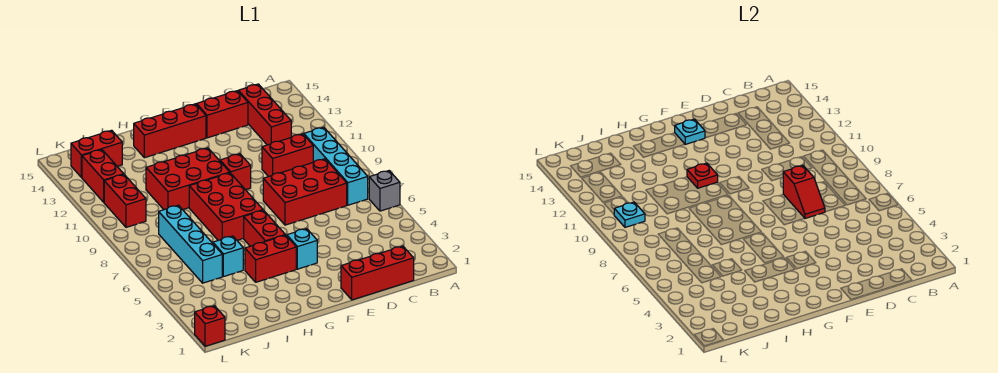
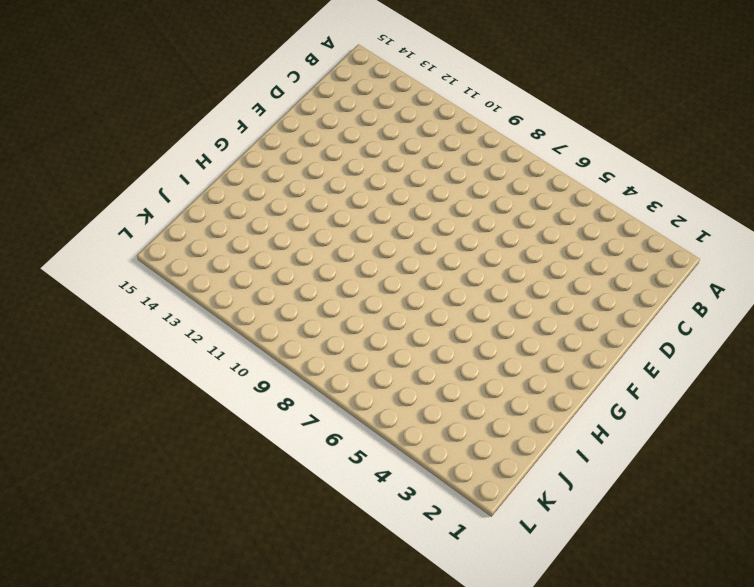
none -> grey 1x1 brick [369,171,400,211]
none -> cyan 1x4 brick [304,127,368,205]
none -> red 1x3 brick [341,246,414,300]

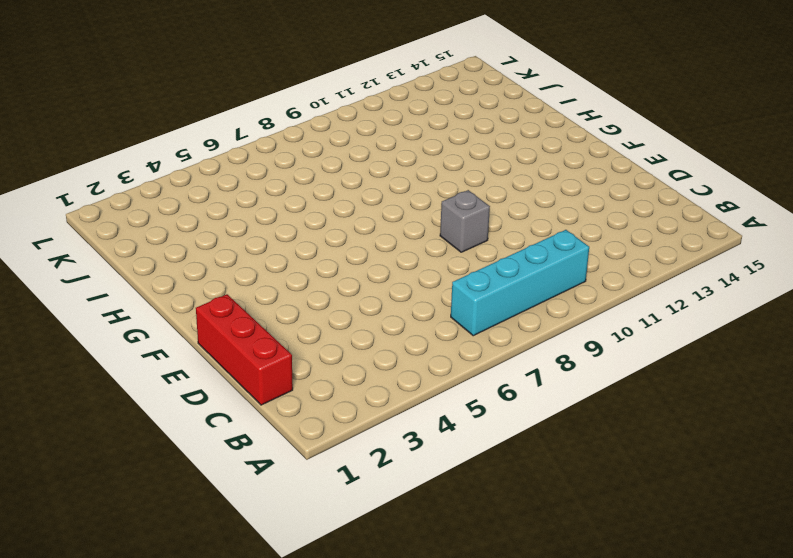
grey 1x1 brick [440,190,490,252] -> grey 1x1 brick moved to [369,171,400,211]
none -> red 2x3 brick [263,159,347,225]
none -> red 1x2 brick [262,134,313,177]
none -> red 1x3 brick [238,84,291,145]

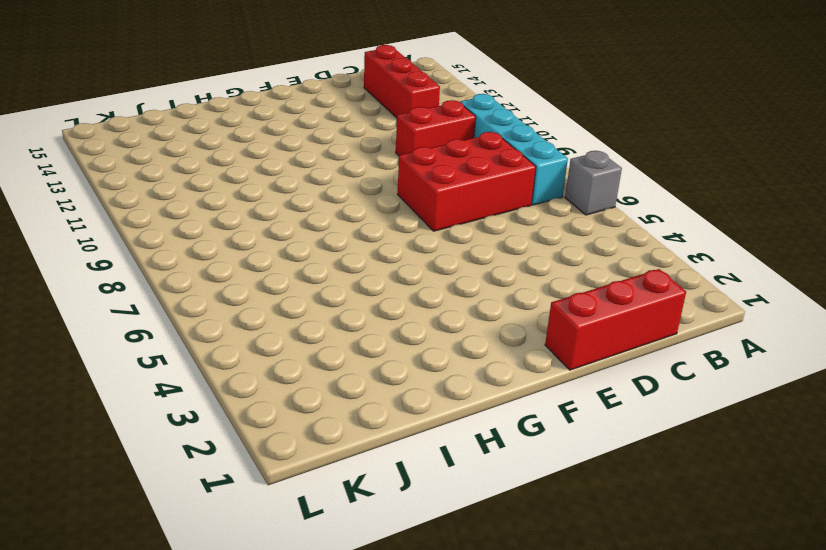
none -> red 1x2 brick [197,91,248,138]
none -> cyan 1x1 brick [287,229,317,269]
none -> red 1x1 brick [220,154,251,190]

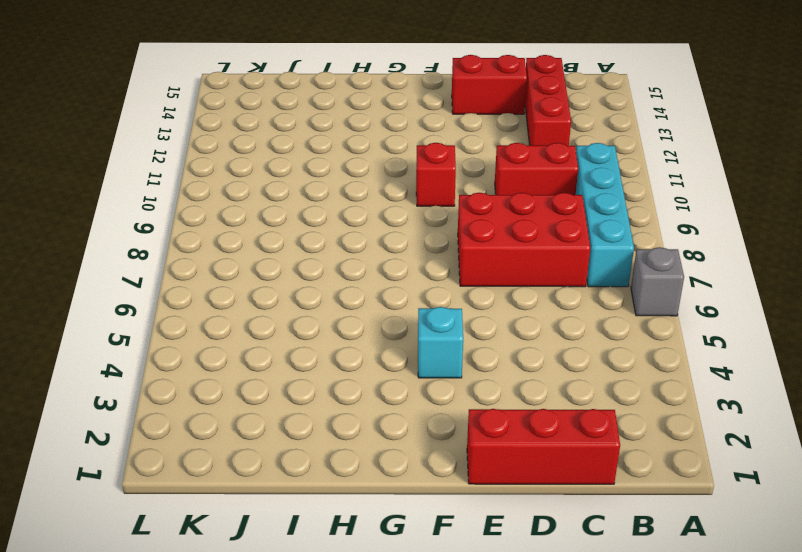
none -> red 1x3 brick [134,104,206,158]
none -> red 1x2 brick [245,235,296,282]
none -> red 1x2 brick [244,210,285,246]

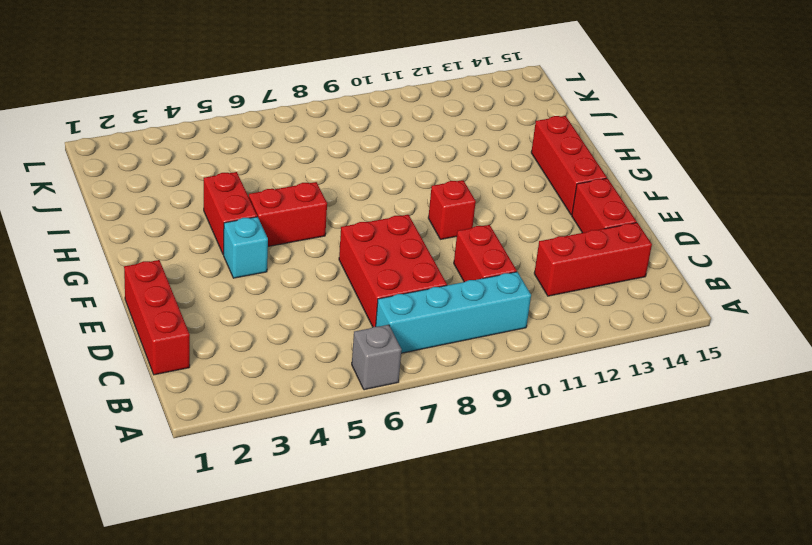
none -> red 2x3 brick [189,173,263,240]
none -> red 2x3 brick [146,148,230,210]
none -> cyan 1x1 brick [213,236,243,277]

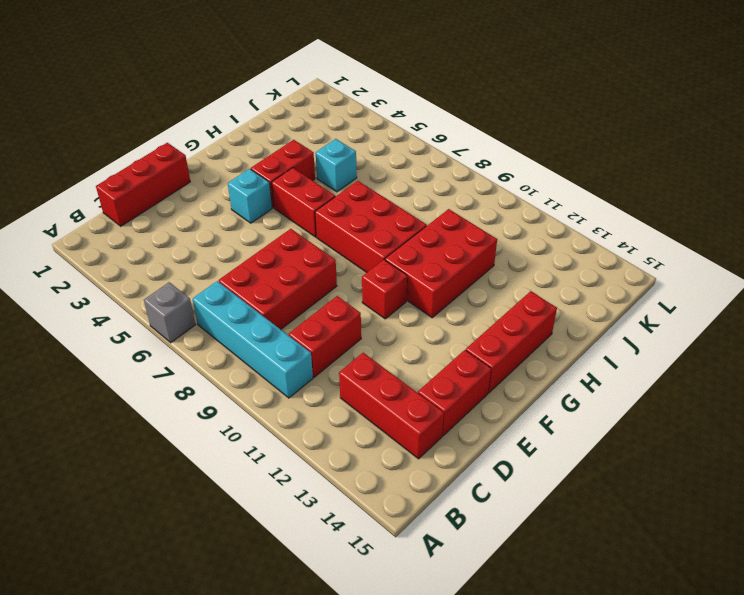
none -> cyan 1x4 brick [159,205,222,283]
none -> red 1x2 brick [71,130,122,178]
none -> red 1x2 brick [104,175,146,227]

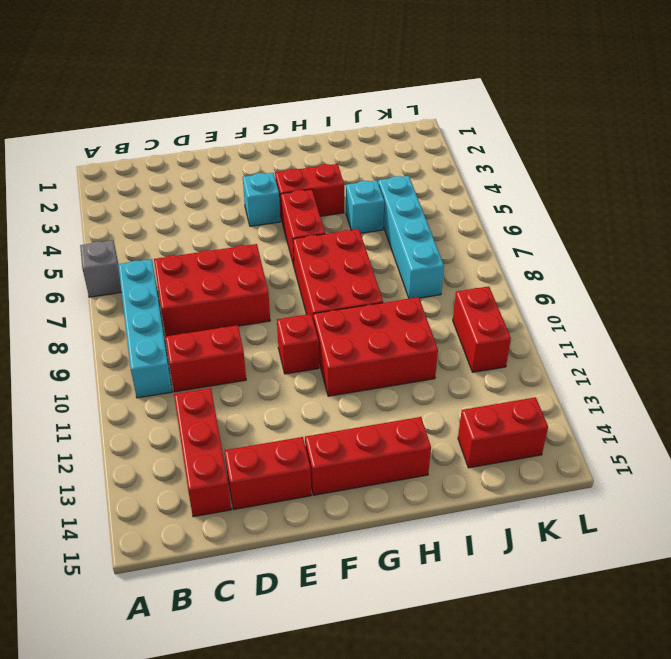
none -> red 1x3 brick [341,246,414,300]
none -> red 1x2 brick [82,150,124,202]
none -> red 1x1 brick [195,306,225,346]

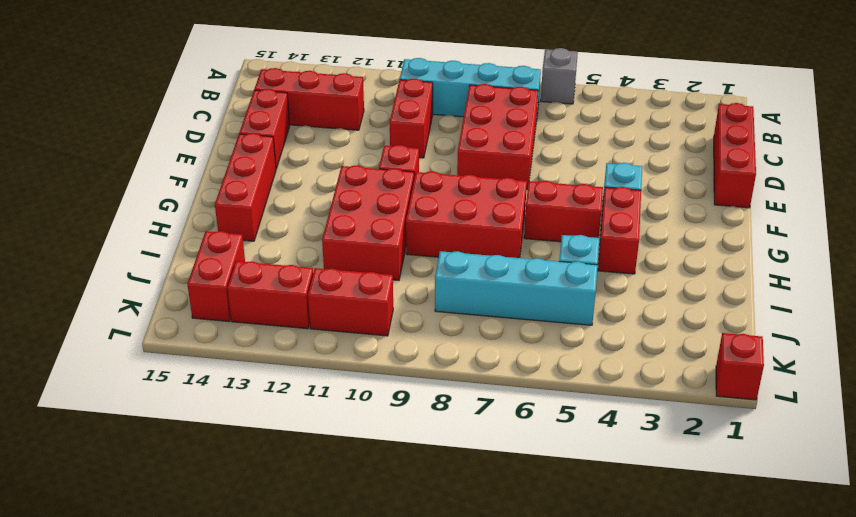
none -> red 1x2 slope [783,166,825,218]
none -> cyan 1x1 plate [675,119,705,144]
none -> red 1x1 plate [687,163,718,188]

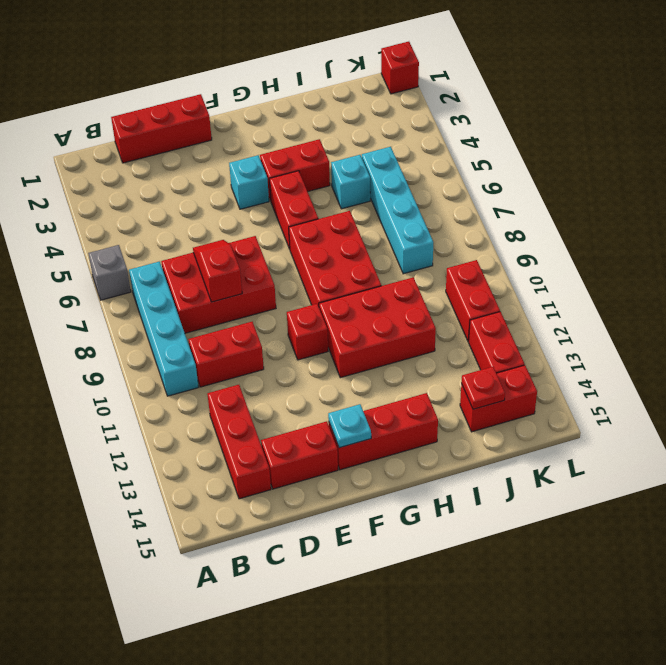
red 1x1 plate [461,367,505,409] -> red 1x1 plate moved to [687,163,718,188]
none -> cyan 1x1 plate [614,202,645,227]

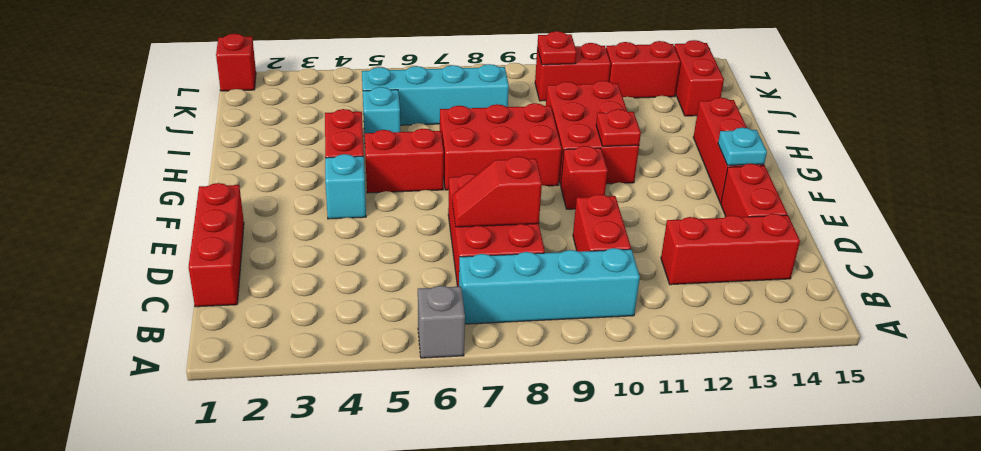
red 1x1 plate [537,31,577,65] -> cyan 1x1 plate [614,202,645,227]

